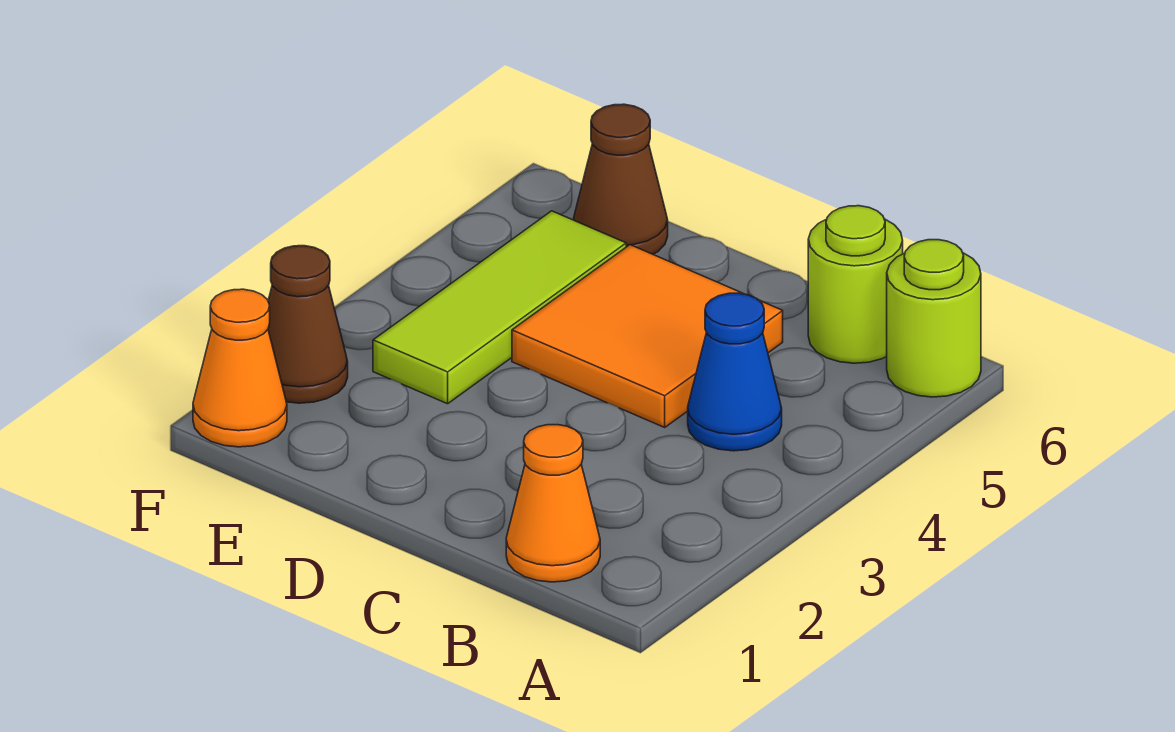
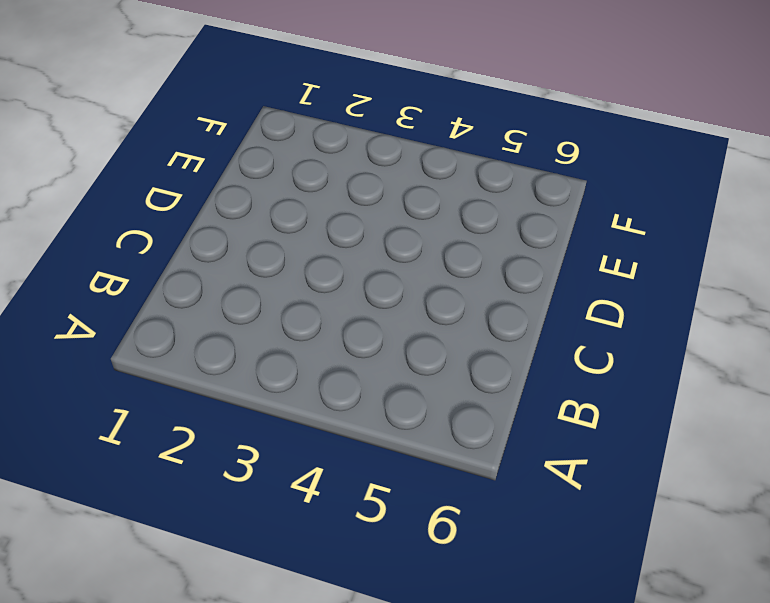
none -> lime 1x1 round brick [887,240,981,397]
none -> orange 1x1 cone [506,425,600,582]

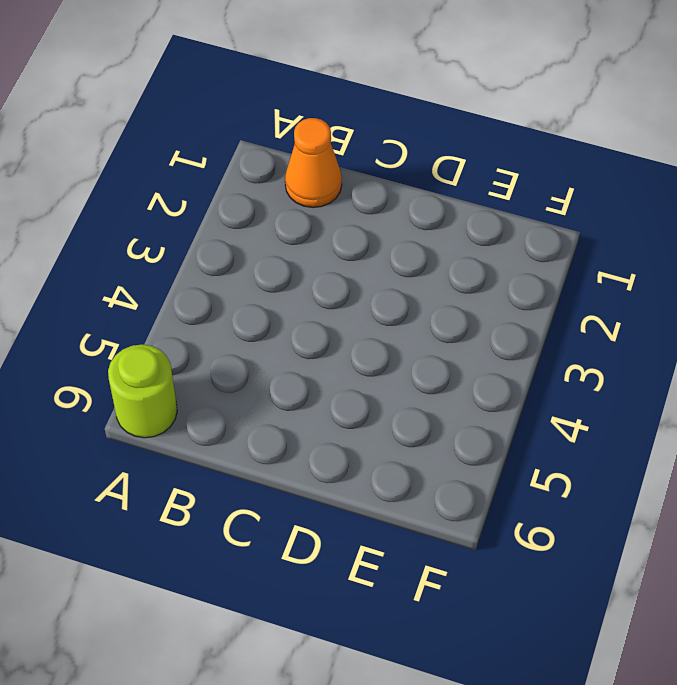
none -> blue 1x1 cone [688,293,782,451]
none -> lime 1x1 round brick [808,206,903,363]

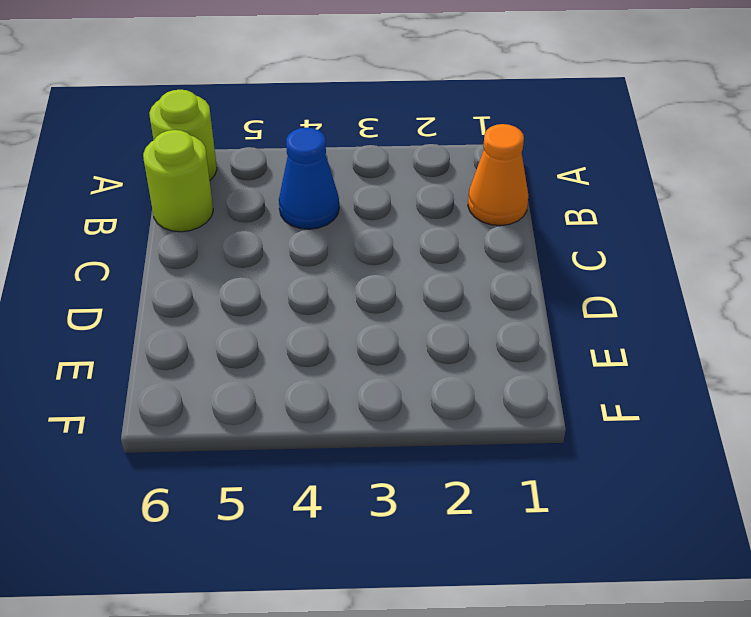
none -> orange 2x2 tile [512,245,783,427]
none -> lime 1x3 tile [373,211,626,404]

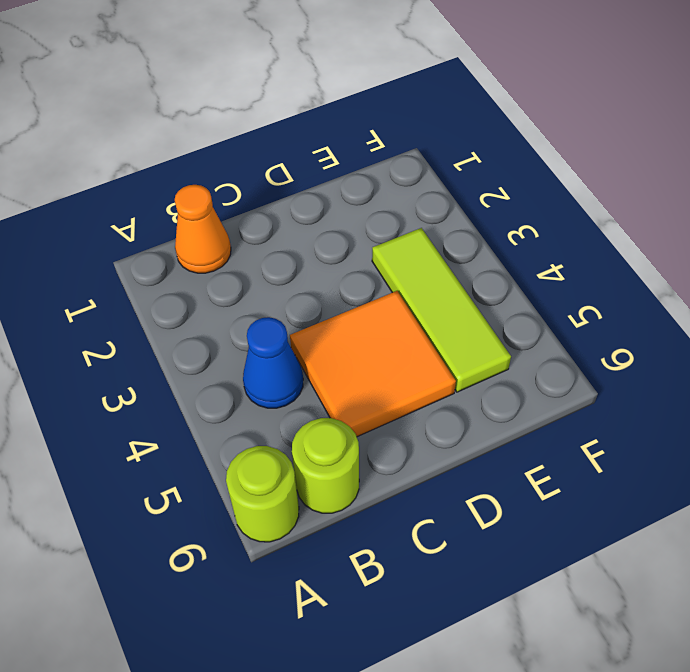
none -> brown 1x1 cone [574,104,668,254]
none -> orange 1x1 cone [193,289,287,447]

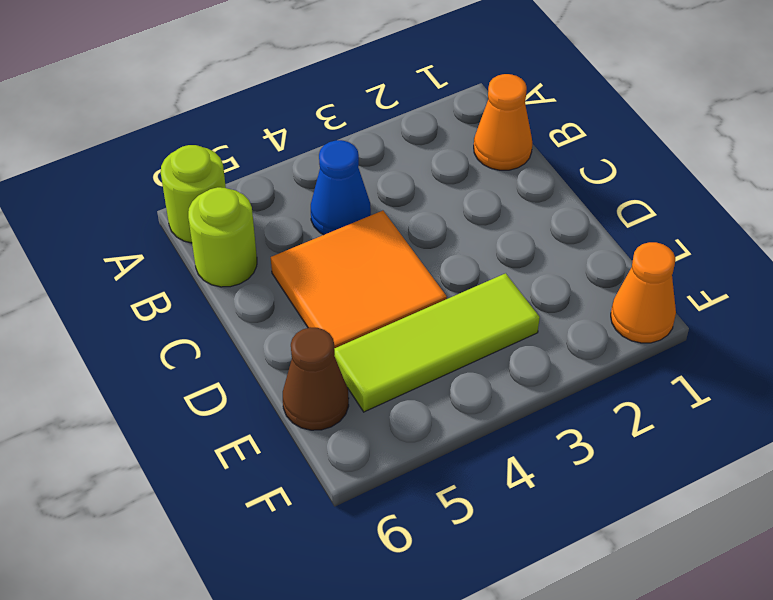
none -> brown 1x1 cone [268,246,348,403]

